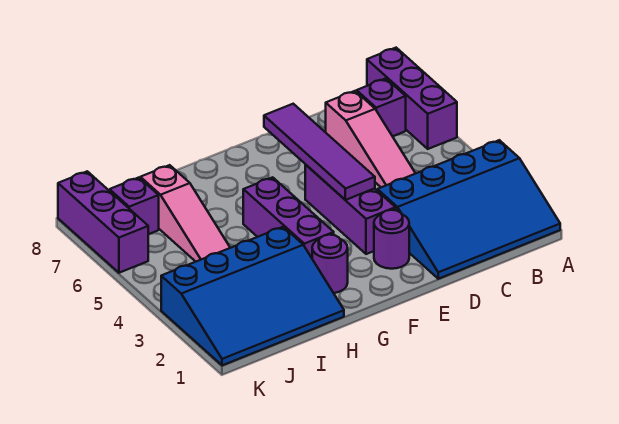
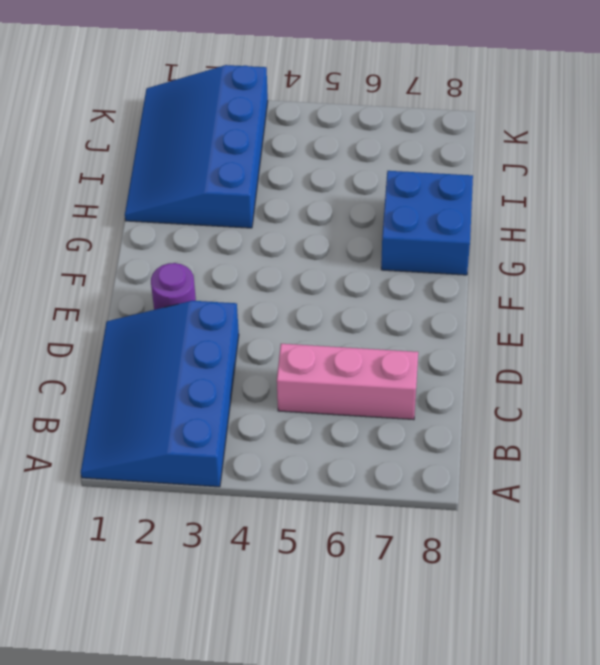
pink 1x3 brick [277,344,418,420] -> pink 1x3 slope [326,91,416,187]
blue 2x2 brick [381,171,473,275] -> none
none -> purple 1x3 brick [367,48,457,149]
none -> purple 1x1 brick [357,79,406,136]
none -> purple 1x3 brick [305,165,396,254]

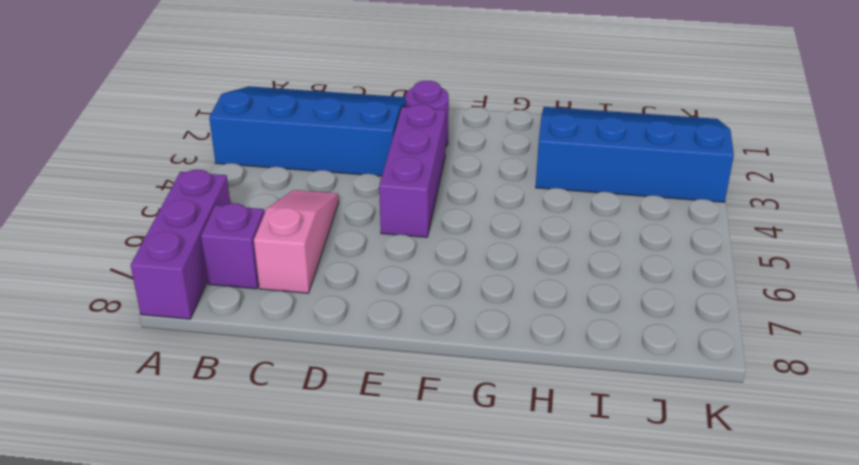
none -> purple 1x1 round brick [312,235,348,293]
none -> purple 1x3 brick [243,177,334,258]
none -> pink 1x3 slope [140,165,230,262]

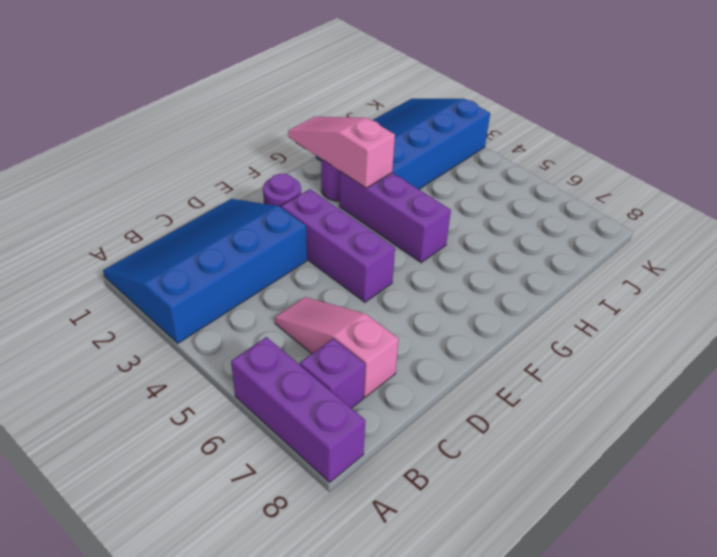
pink 1x3 slope [288,117,395,188] -> pink 1x3 slope moved to [140,165,230,262]
none -> purple 1x1 brick [110,178,159,234]
none -> purple 1x3 brick [58,171,148,273]
none -> purple 1x4 tile [264,104,375,200]

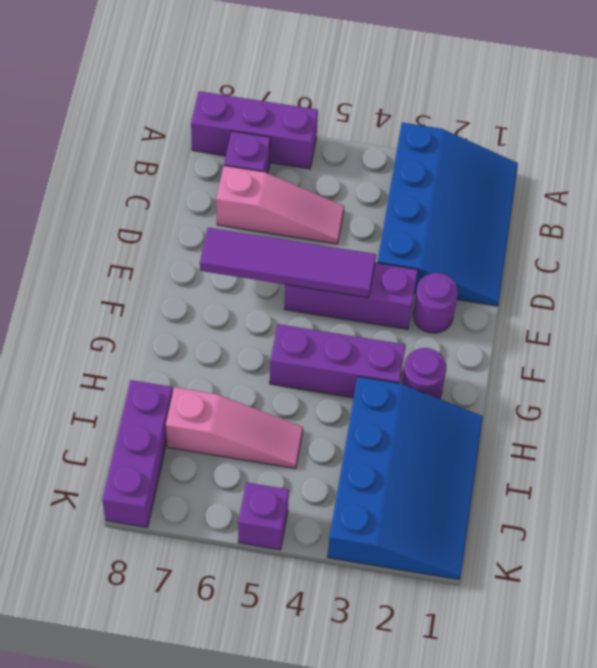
purple 1x3 brick [102,380,173,527] -> purple 1x3 brick turned to [58,171,148,273]
purple 1x1 brick [238,482,289,550] -> purple 1x1 brick moved to [110,178,159,234]

